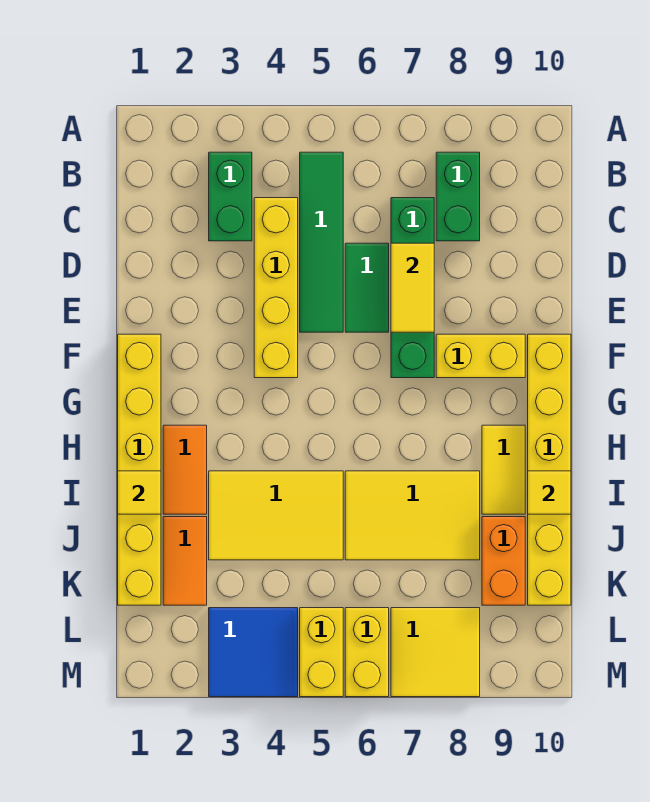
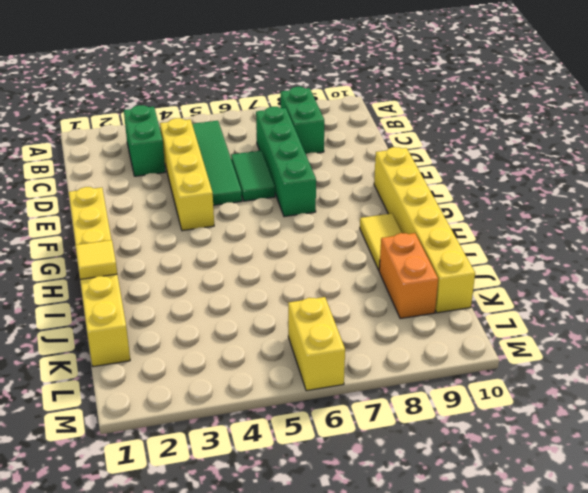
none -> yellow 1x2 brick [436,334,525,378]
none -> orange 1x2 tile [163,425,207,514]
none -> yellow 2x3 tile [209,471,343,560]

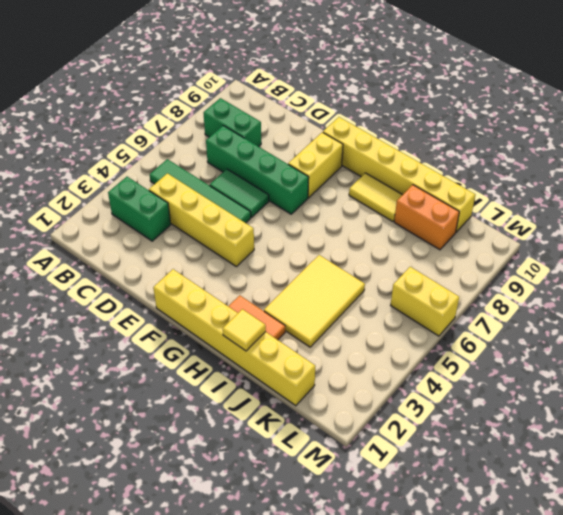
none -> yellow 2x3 tile [345,471,480,560]
none -> orange 1x2 tile [163,517,207,605]
none -> blue 2x2 tile [209,608,298,697]

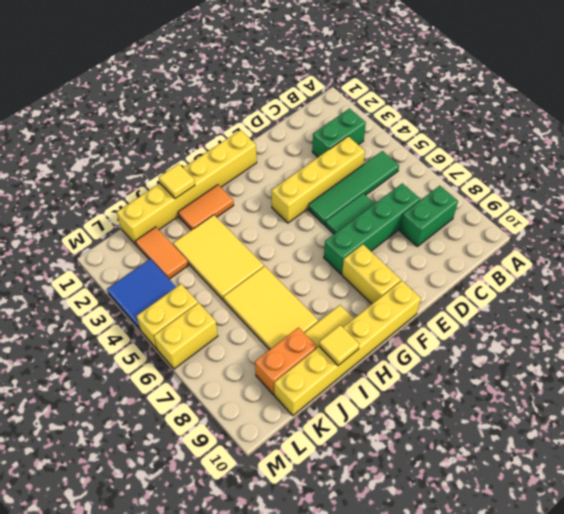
orange 1x2 tile [136,227,188,279] -> orange 1x2 tile turned to [163,517,207,605]
none -> yellow 2x2 tile [391,608,480,697]
none -> yellow 1x2 tile [391,243,434,332]

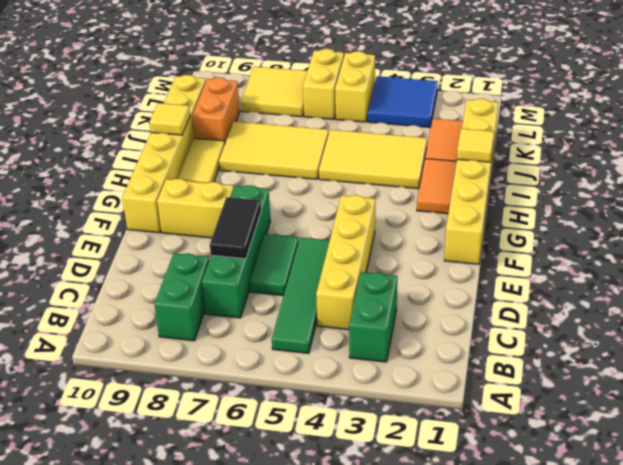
black 1x2 tile [210,197,261,259] -> yellow 1x2 tile [391,243,434,332]

